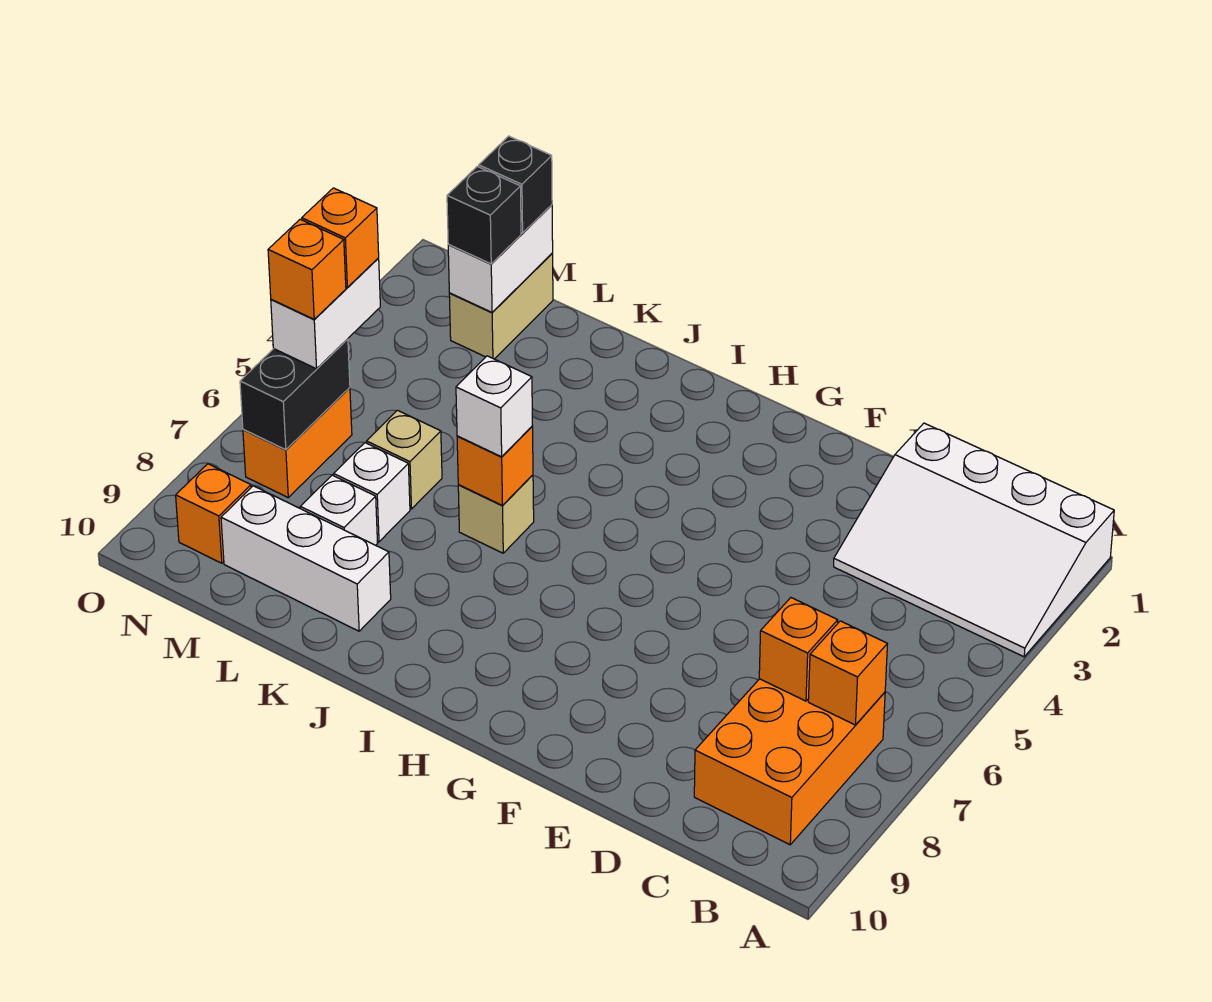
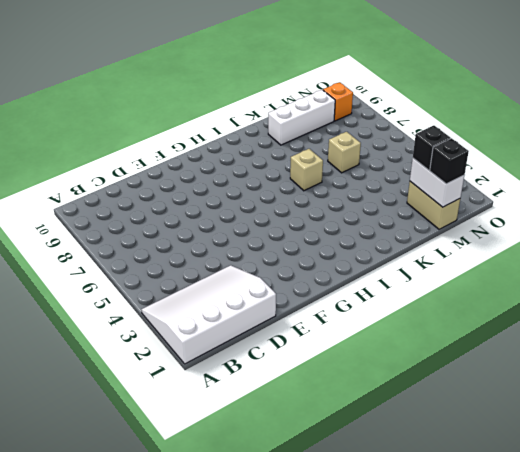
none -> orange 2x3 brick [694,679,885,845]
none -> white 1x1 brick [334,443,410,542]
none -> white 1x1 brick [300,475,378,545]

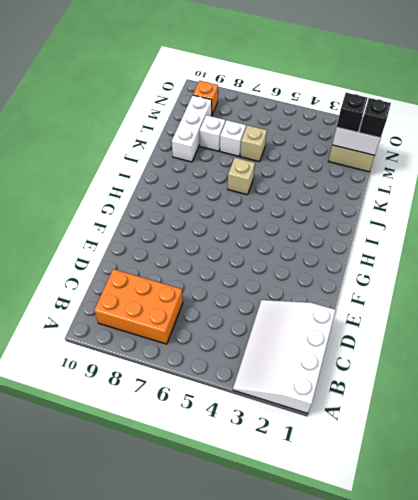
none -> orange 1x2 brick [243,388,352,497]
none -> orange 1x1 brick [808,621,887,725]
none -> orange 1x1 brick [759,598,838,701]

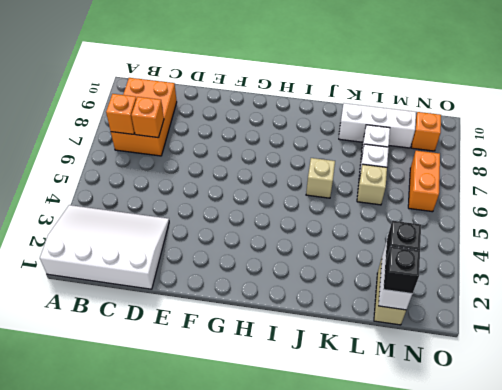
none -> orange 1x1 brick [457,426,533,505]
none -> black 1x2 brick [240,339,350,450]
none -> white 1x1 brick [456,356,533,457]

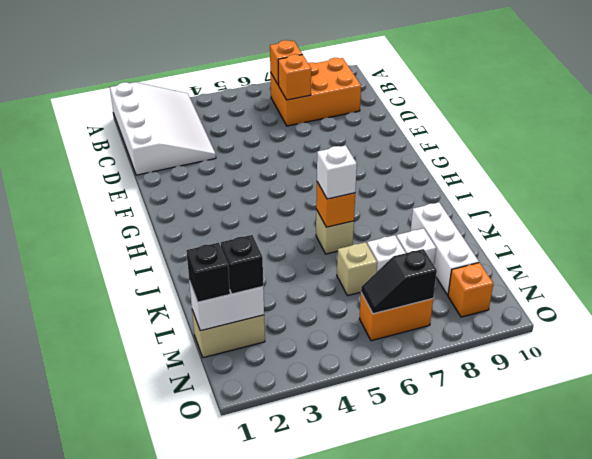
black 1x2 slope [361,249,437,314] -> black 1x2 brick [240,339,350,450]
none -> white 1x2 brick [271,258,380,369]
none -> orange 1x1 brick [302,188,379,288]
none -> orange 1x1 brick [268,219,346,319]

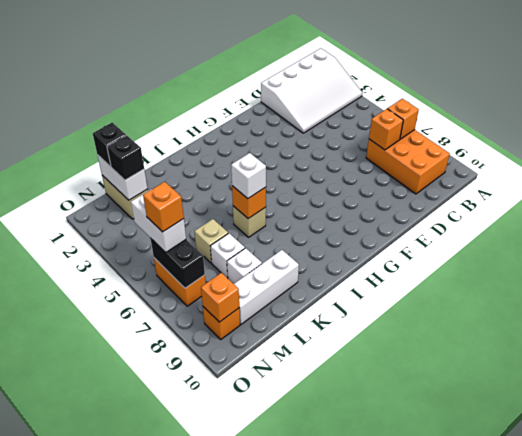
orange 1x1 brick [201,273,239,322] -> orange 1x1 brick moved to [302,188,379,288]

